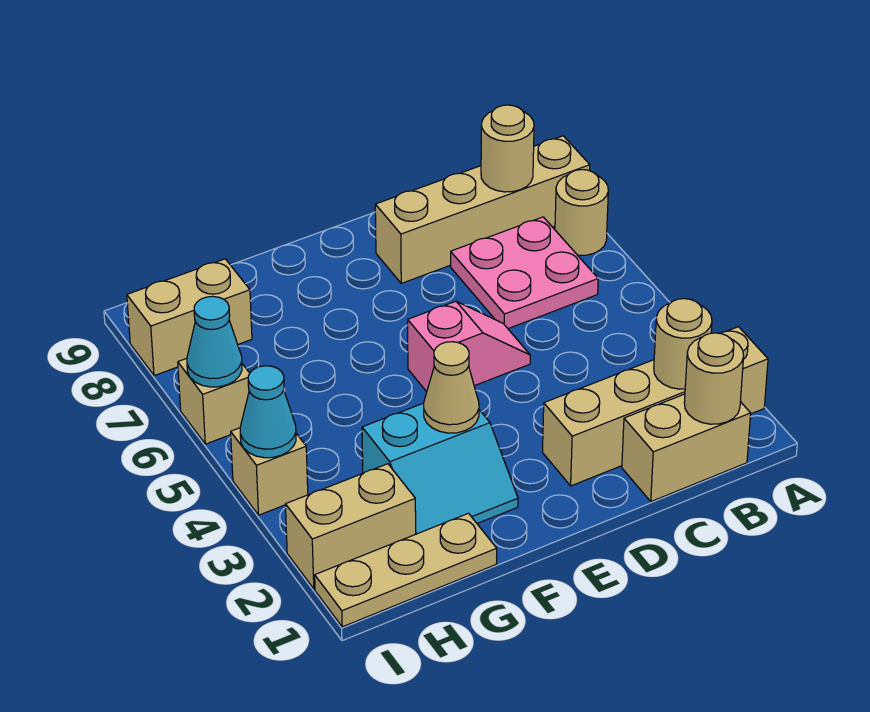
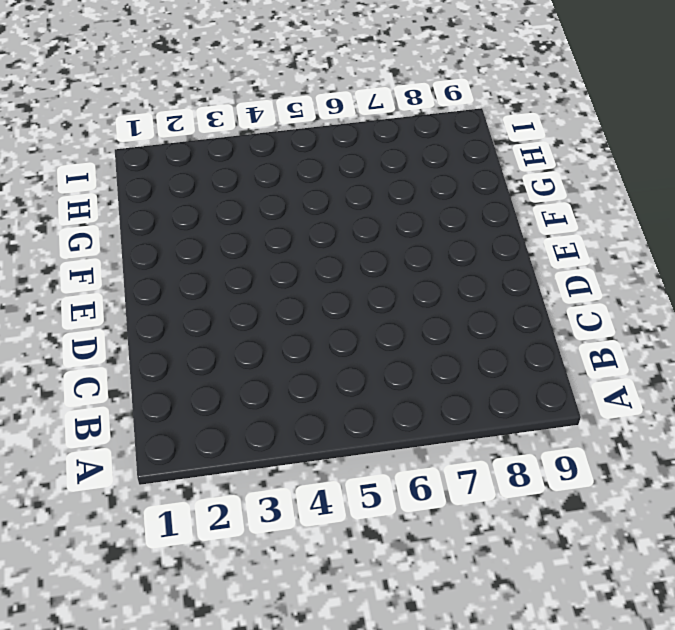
none -> tan 1x4 brick [542,327,768,486]
none -> tan 1x1 round brick [555,170,608,255]
none -> tan 1x4 brick [375,136,590,283]

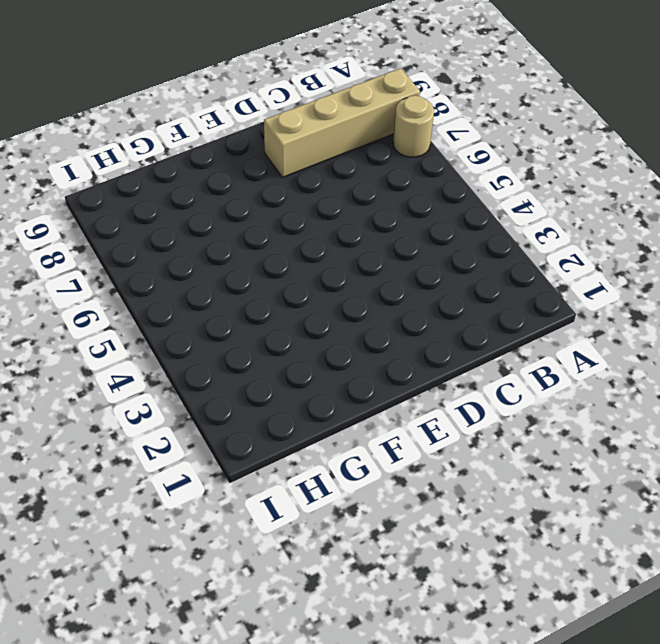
none -> tan 1x4 brick [542,327,768,486]
none -> tan 1x2 brick [622,394,751,502]
none -> pink 2x2 plate [451,217,598,329]

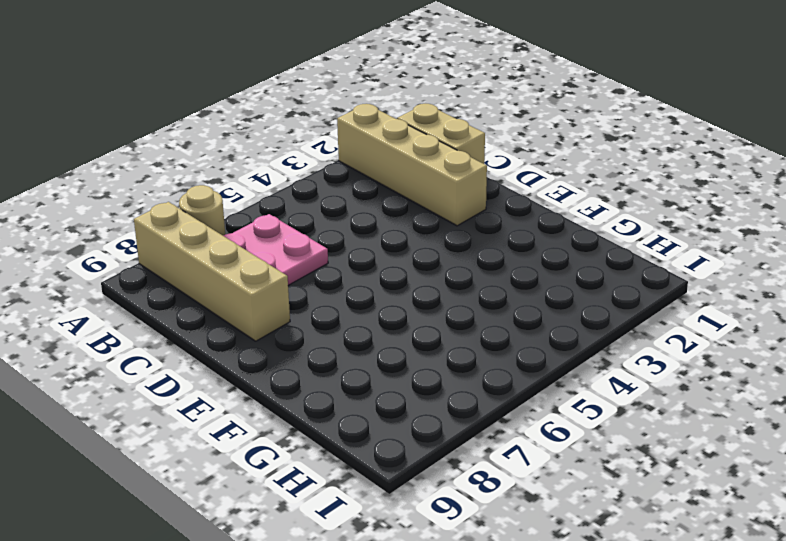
none -> pink 1x2 slope [408,301,530,392]
none -> cyan 2x2 slope [362,403,518,534]
none -> tan 1x3 plate [315,513,497,627]

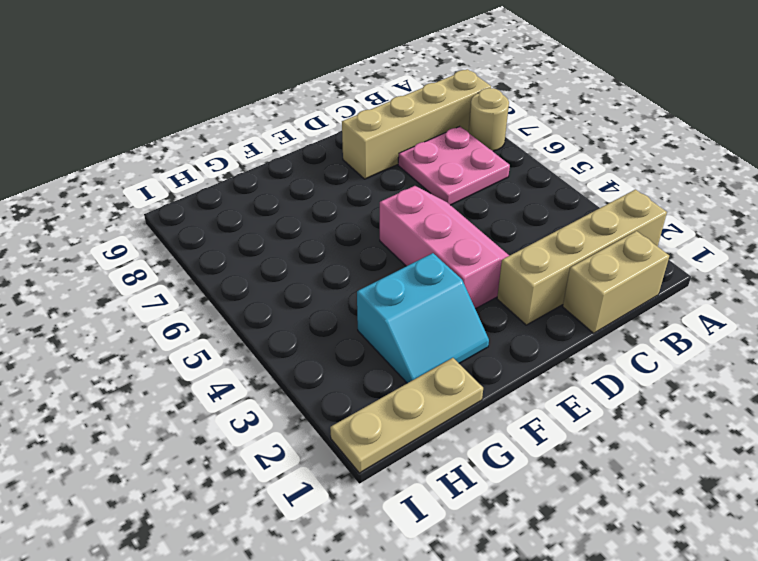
pink 2x3 slope [380,186,509,309] -> pink 1x2 slope [408,301,530,392]
none -> tan 1x2 brick [285,464,416,589]
none -> tan 1x2 brick [127,259,252,376]
none -> tan 1x1 brick [231,428,308,515]

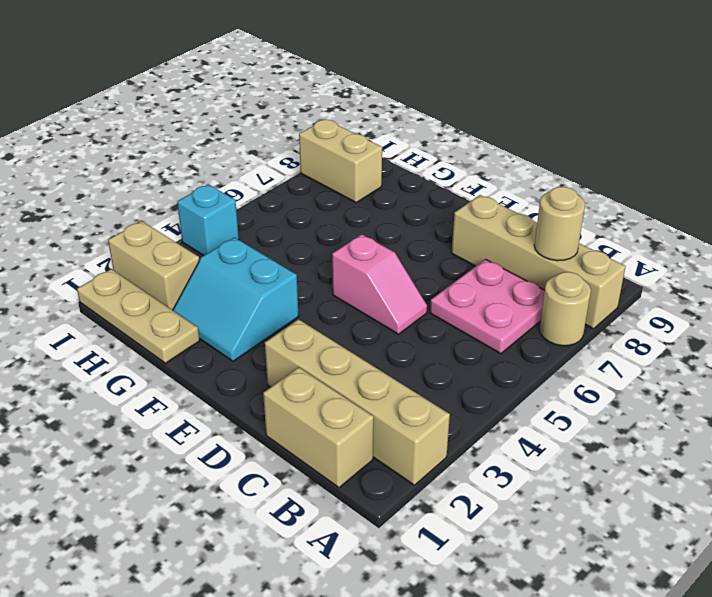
cyan 1x1 brick [177,184,239,255] -> tan 1x1 brick [231,428,308,515]
none -> tan 1x1 brick [178,358,250,444]
none -> tan 1x1 round brick [684,333,744,424]
none -> tan 1x1 round brick [654,299,712,389]

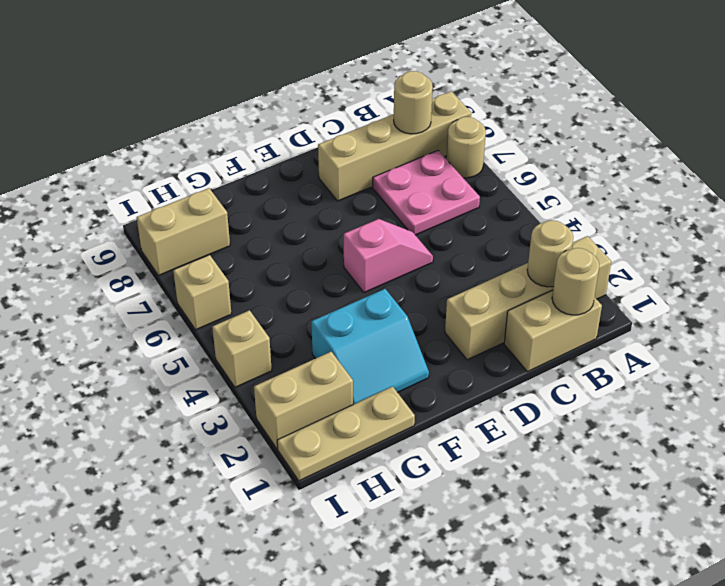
none -> tan 1x1 cone [424,342,479,433]
none -> cyan 1x1 cone [240,366,296,458]
none -> cyan 1x1 cone [187,296,242,387]

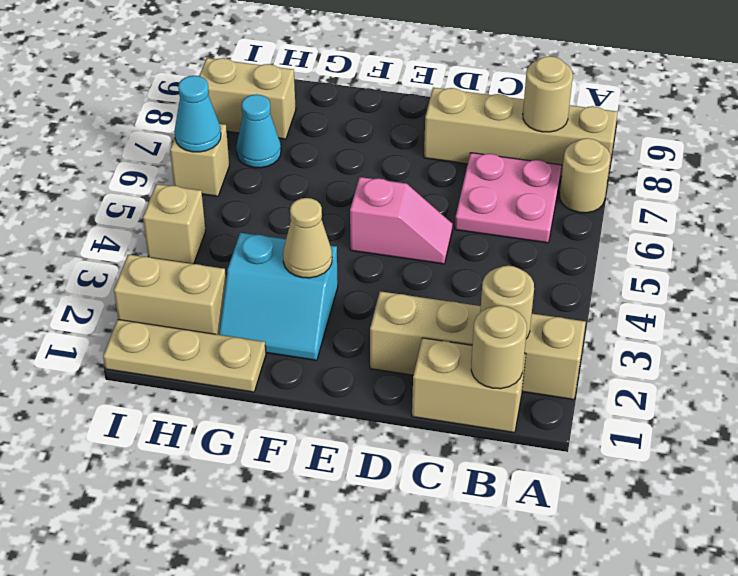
cyan 1x1 cone [236,94,281,168] -> cyan 1x1 cone moved to [240,366,296,458]

